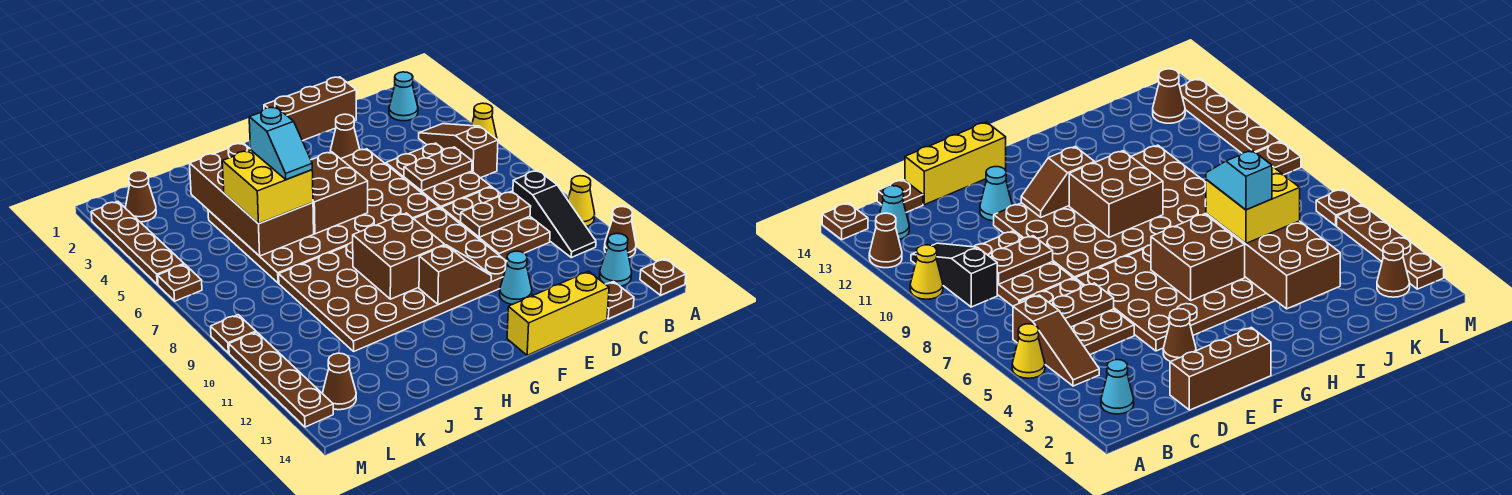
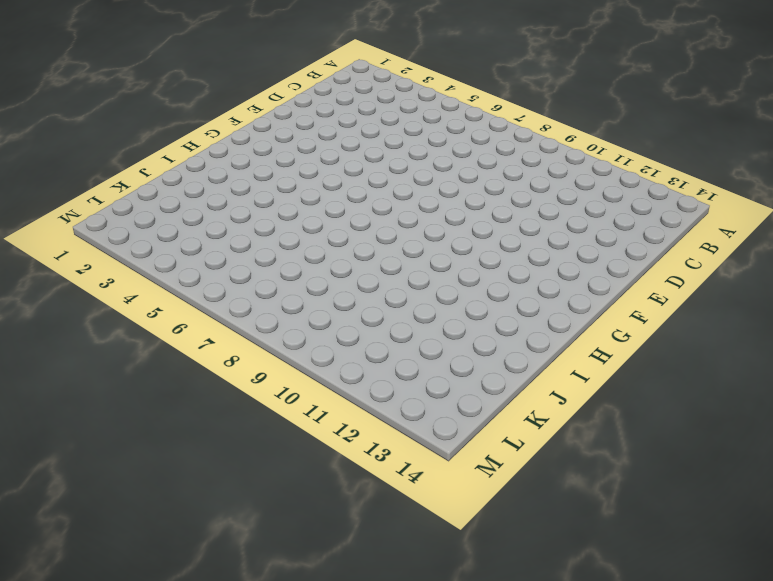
none -> yellow 1x1 cone [472,103,497,139]
none -> yellow 1x1 cone [568,176,595,226]
none -> brown 1x1 cone [604,207,636,257]
none -> brown 1x1 plate [640,259,686,295]

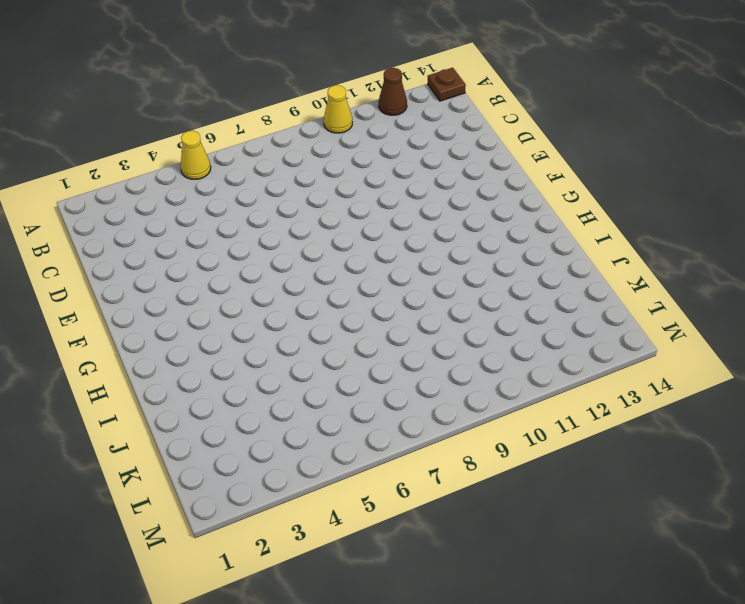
none -> cyan 1x1 cone [389,72,418,121]
none -> brown 1x3 slope [419,124,498,178]
none -> black 1x3 slope [513,170,596,257]
none -> cyan 1x1 cone [599,233,632,286]

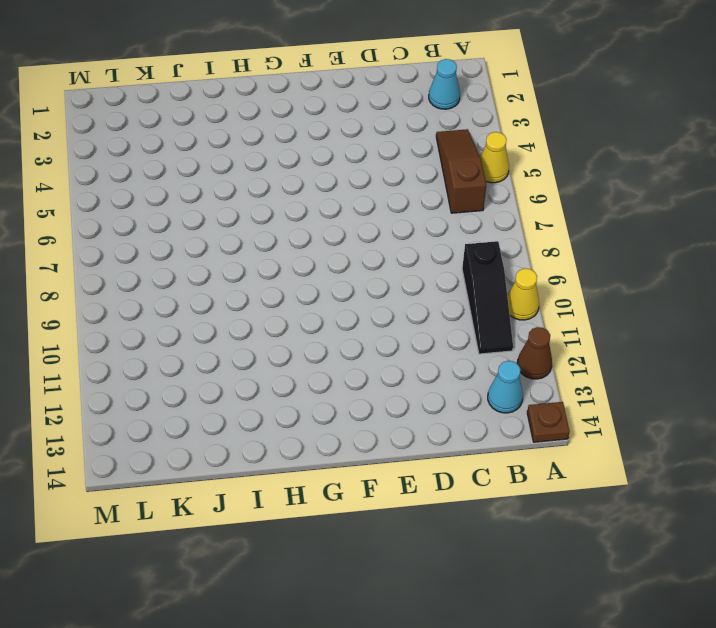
none -> brown 2x3 plate [386,143,491,208]
none -> brown 2x3 plate [441,187,550,261]
none -> brown 1x1 plate [606,282,634,319]
none -> brown 1x3 brick [264,77,356,141]

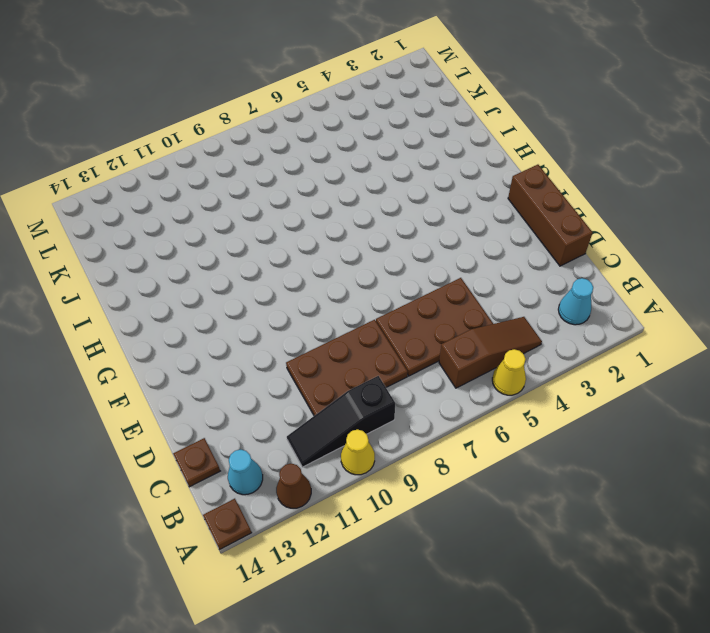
none -> yellow 1x3 brick [507,271,609,355]
none -> brown 1x1 cone [330,114,360,159]
none -> brown 4x6 plate [208,149,439,283]
none -> brown 4x6 plate [279,208,507,351]

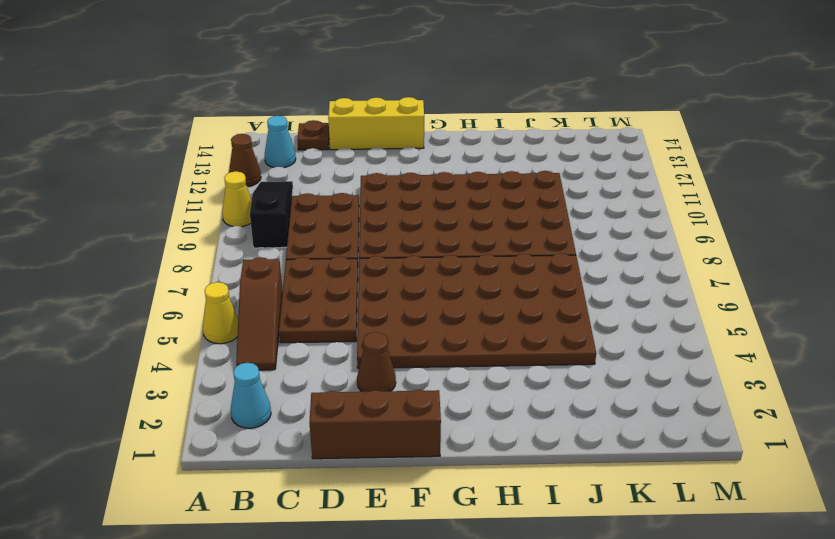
none -> brown 1x1 plate [640,259,686,295]
none -> cyan 1x1 cone [500,251,532,304]
none -> brown 1x1 cone [125,171,156,222]
none -> brown 1x1 cone [322,353,356,410]

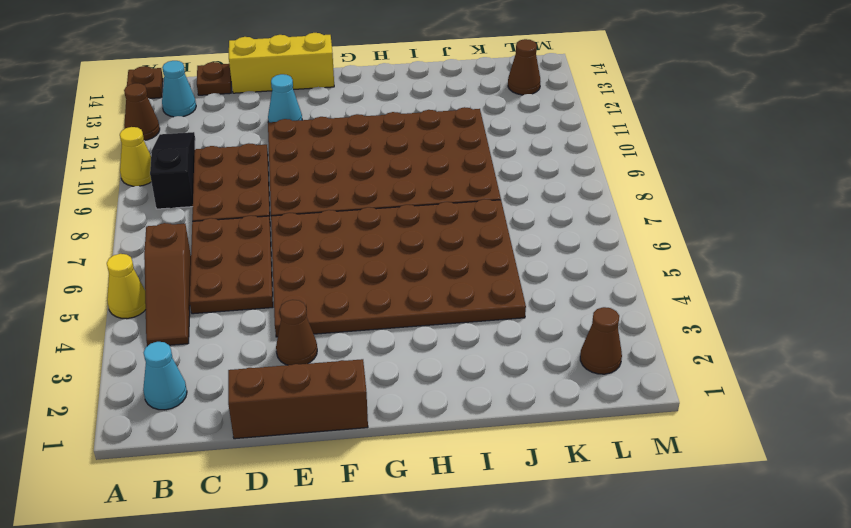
none -> brown 1x4 plate [91,201,184,285]
none -> brown 1x1 plate [158,264,202,301]
none -> brown 1x1 plate [211,315,256,353]
none -> brown 1x4 plate [229,332,333,427]

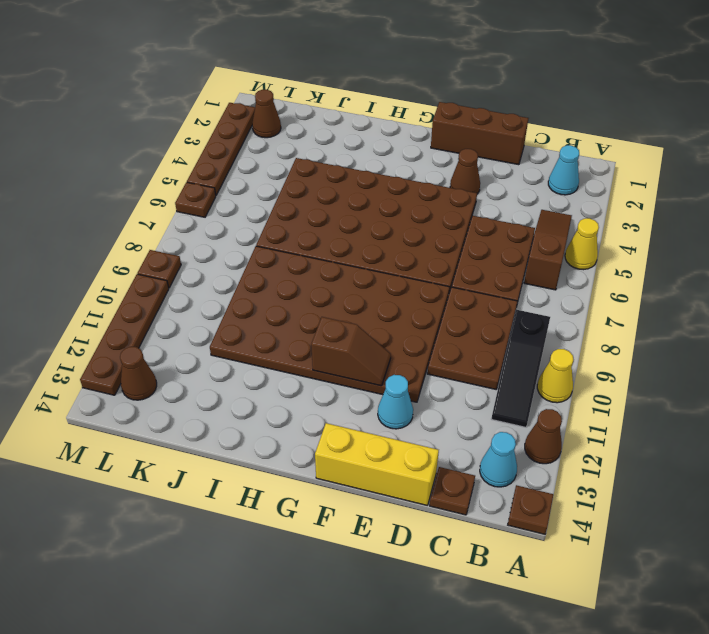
none -> brown 1x2 plate [404,147,472,191]
none -> brown 1x2 plate [461,191,531,237]
none -> brown 2x2 brick [311,152,368,234]
none -> brown 2x2 brick [353,213,445,299]

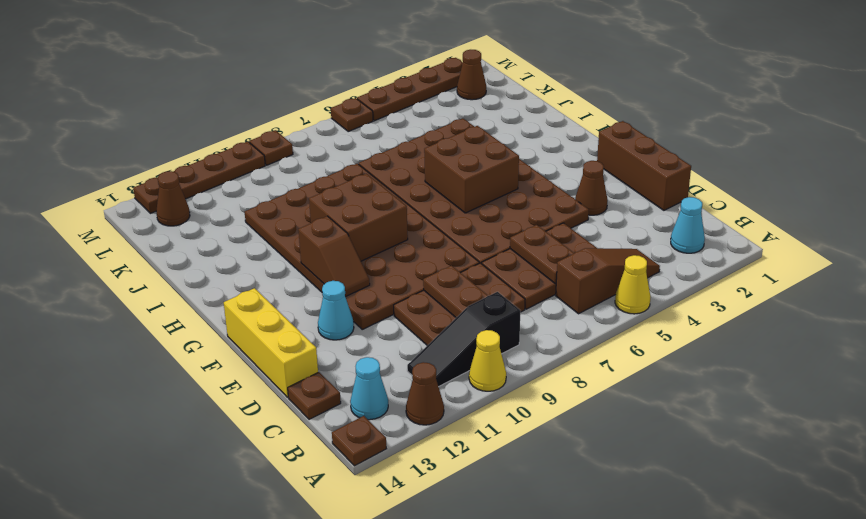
none -> brown 2x4 brick [190,143,314,256]
none -> yellow 2x2 brick [222,150,313,224]
none -> cyan 1x2 slope [249,107,312,180]

